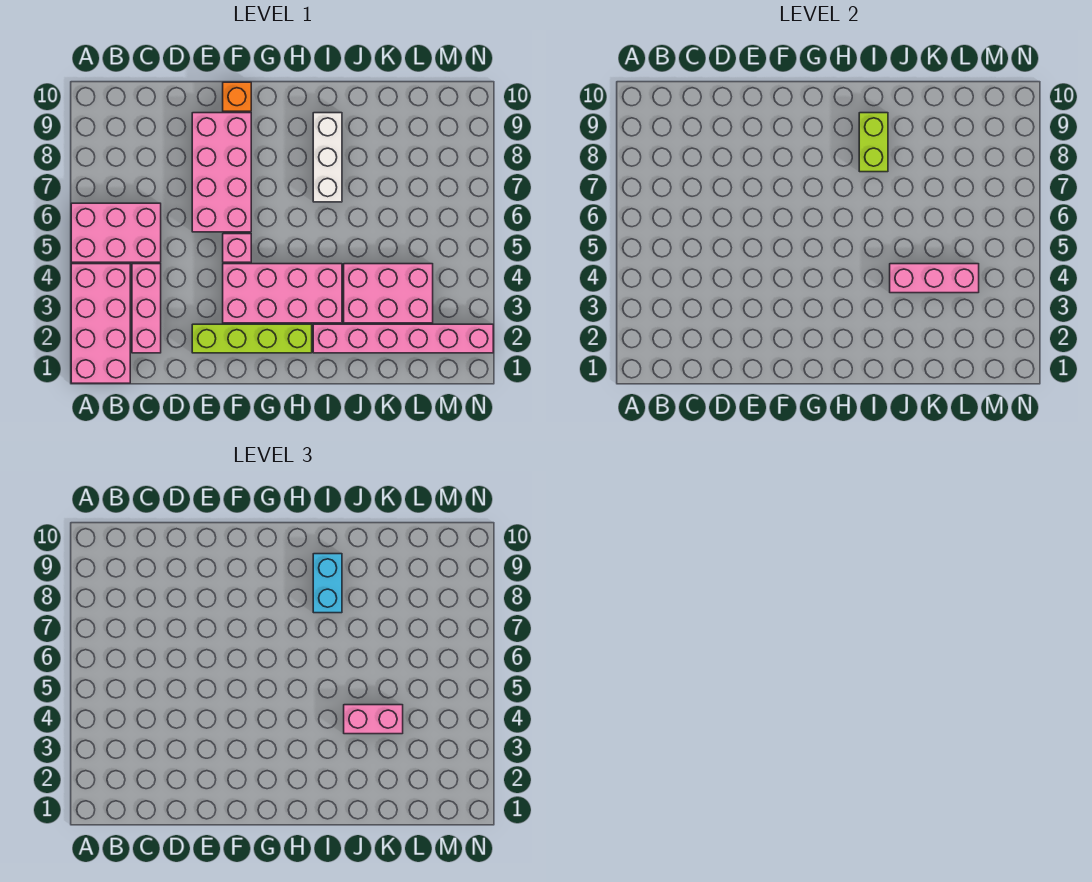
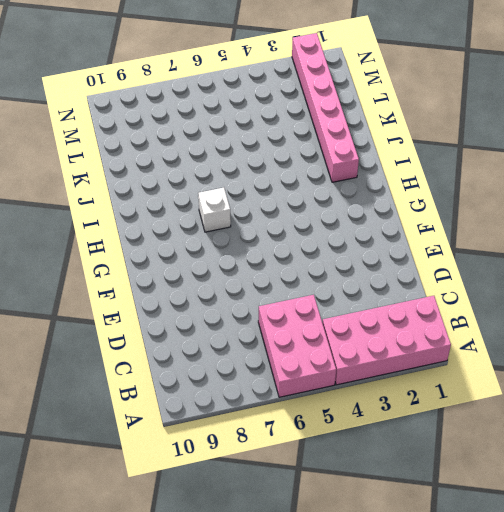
white 1x1 brick [198,188,231,232] -> none
none -> pink 1x3 brick [132,264,161,353]
none -> lime 1x4 brick [192,324,312,353]
none -> pink 2x4 brick [192,113,251,232]

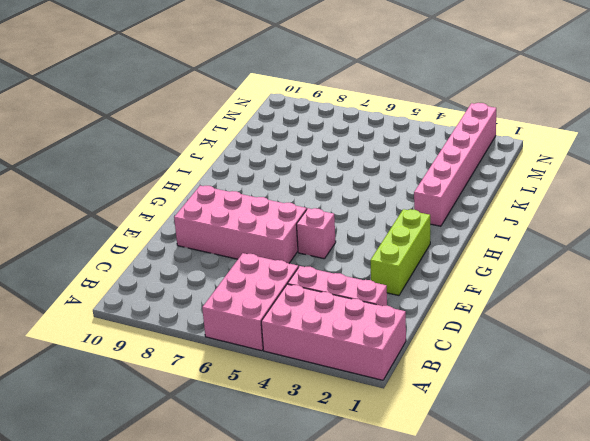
lime 1x3 brick [370,209,430,296] -> lime 1x4 brick [192,324,312,353]
none -> pink 2x4 brick [223,264,342,323]
none -> orange 1x1 brick [223,82,251,111]
none -> white 1x3 brick [313,113,342,202]

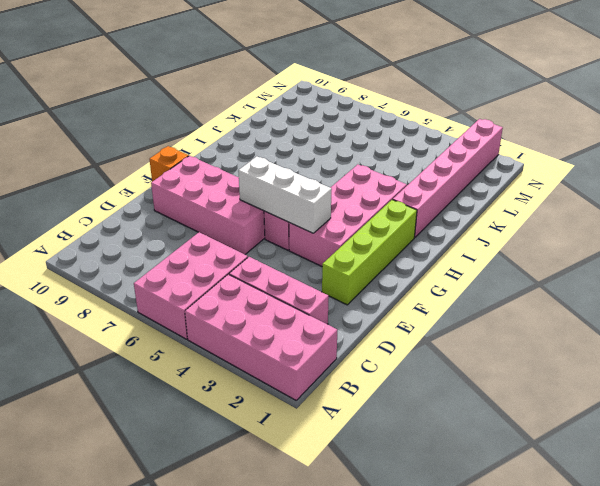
white 1x3 brick [238,156,332,233] -> white 1x3 brick moved to [313,113,342,202]
none -> pink 2x3 brick [344,264,433,323]
none -> lime 1x2 brick [859,113,888,172]
none -> pink 1x3 brick [890,264,979,293]

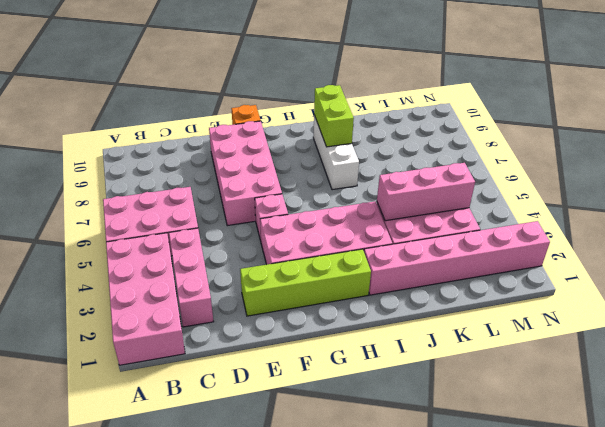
none -> cyan 1x2 brick [313,554,342,613]
none -> pink 1x2 brick [344,705,403,734]

